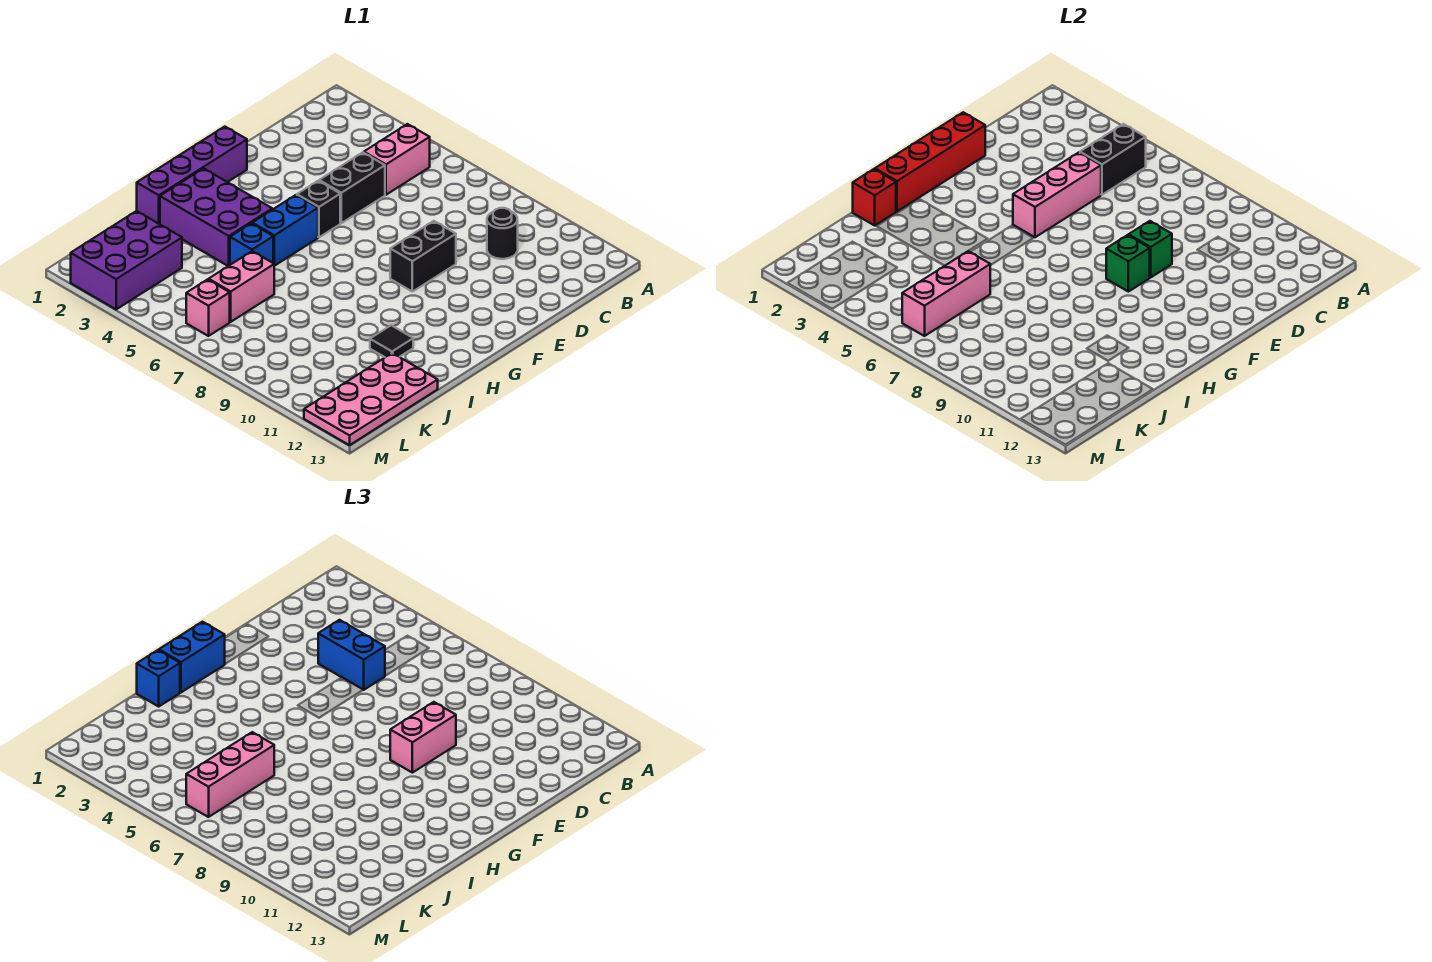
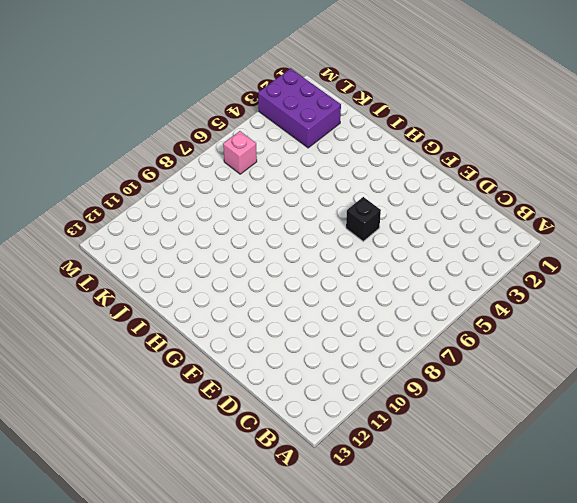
none -> pink 1x2 brick [364,124,430,195]
none -> black 1x1 round brick [487,208,518,259]
none -> black 1x2 brick [319,152,385,223]

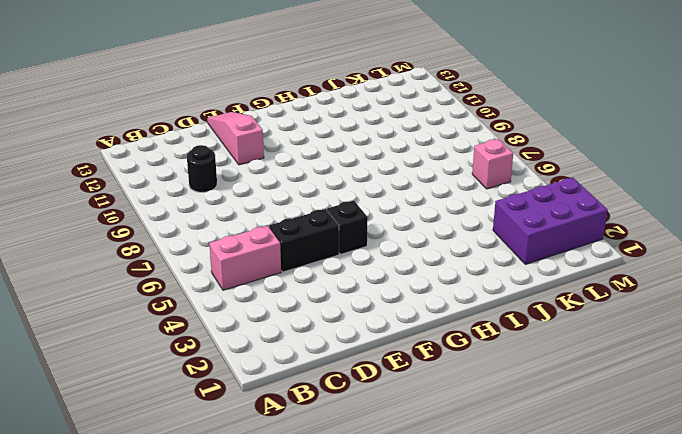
pink 1x3 slope [207,112,264,165] -> none
none -> black 1x2 brick [390,221,456,292]
none -> purple 1x4 brick [137,127,247,224]
none -> blue 1x2 brick [252,195,318,266]

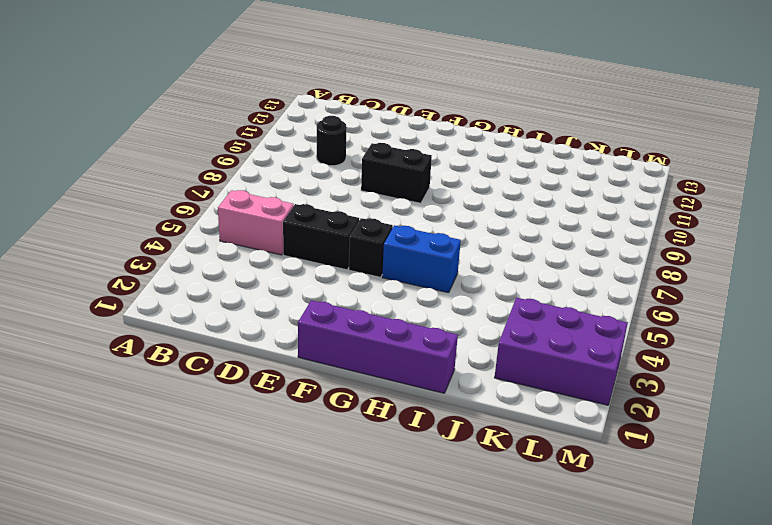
none -> purple 2x3 brick [160,168,272,266]
none -> blue 1x1 brick [230,223,273,265]
none -> black 1x1 tile [370,325,413,357]

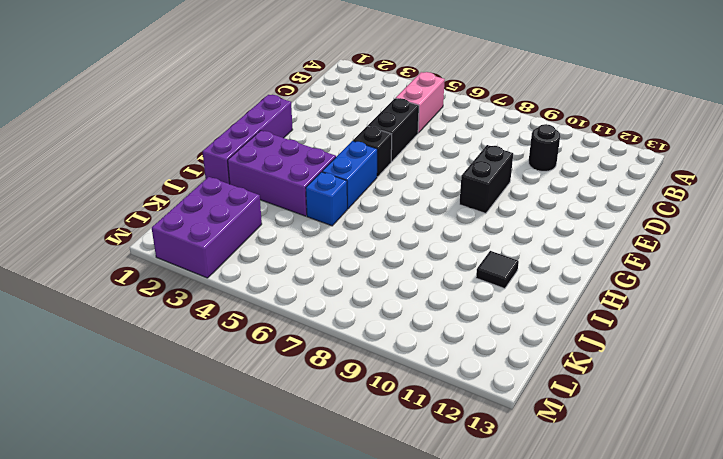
none -> pink 1x2 brick [209,251,274,322]
none -> pink 2x4 plate [304,353,438,445]
none -> pink 1x1 brick [186,280,230,336]

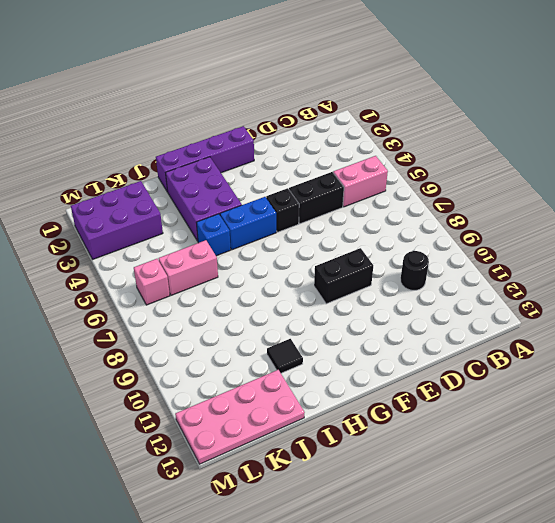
none -> black 1x2 brick [1080,124,1146,195]
none -> pink 1x3 brick [1013,152,1101,237]
none -> red 1x4 brick [875,112,985,211]

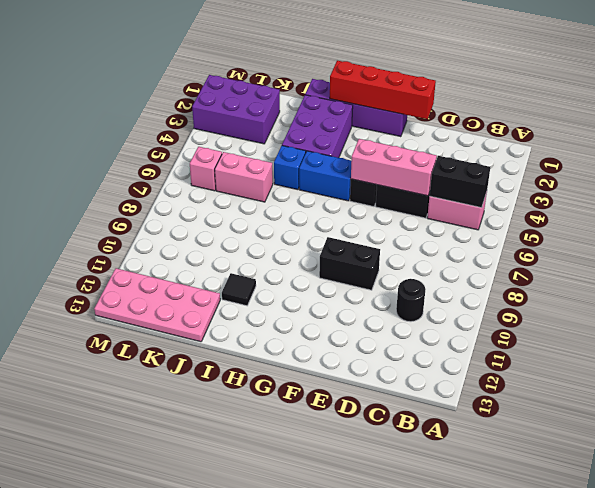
none -> green 1x1 brick [1129,221,1172,277]
none -> green 1x1 brick [1106,235,1150,292]
none -> red 1x1 brick [853,169,896,225]

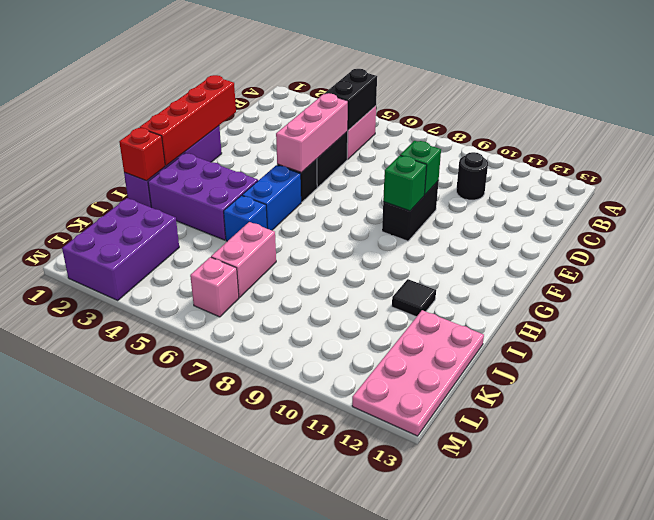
none -> pink 1x3 brick [902,251,990,336]
none -> blue 1x2 brick [318,620,385,690]
none -> pink 1x2 brick [390,702,456,773]

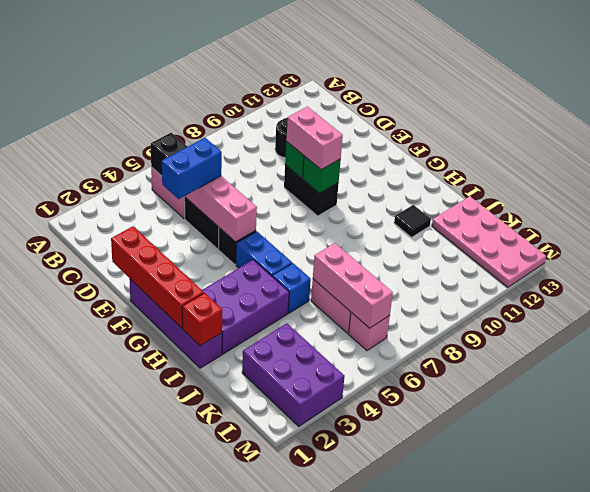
none -> blue 1x2 brick [159,622,225,692]
none -> blue 1x1 brick [137,650,180,706]
none -> pink 1x3 brick [186,732,274,817]

